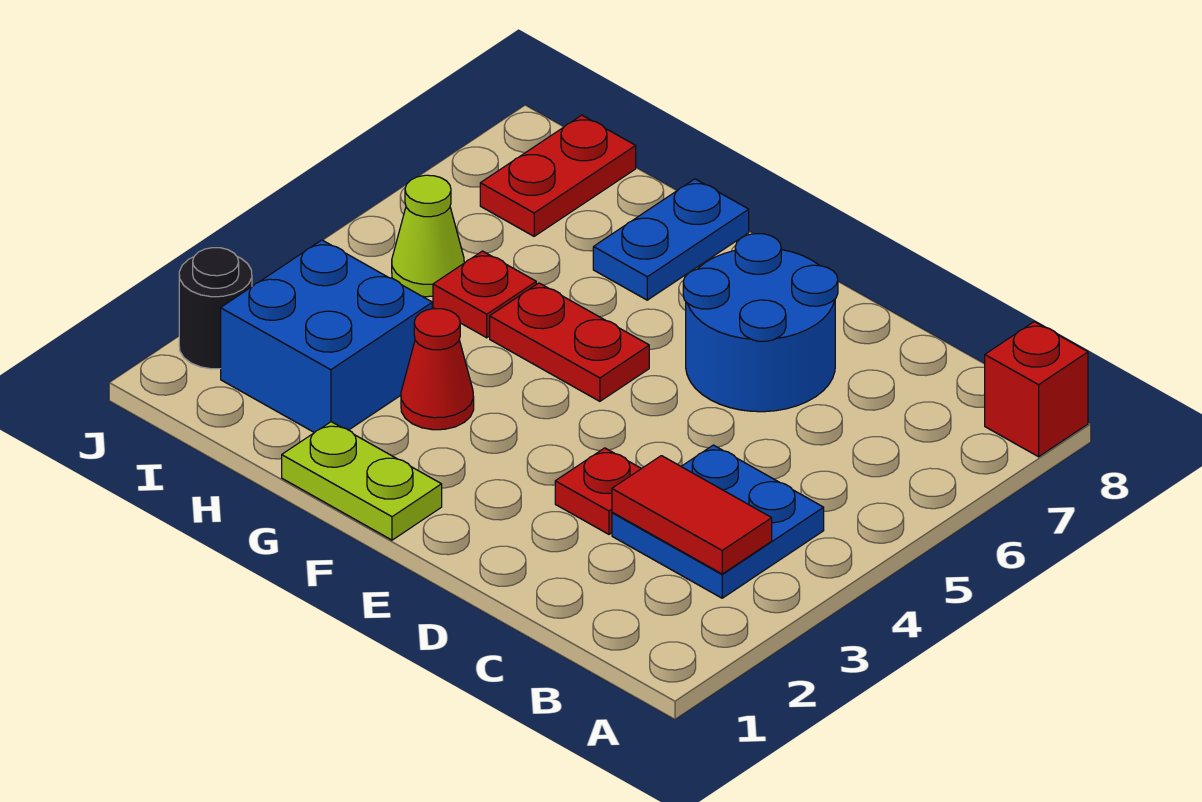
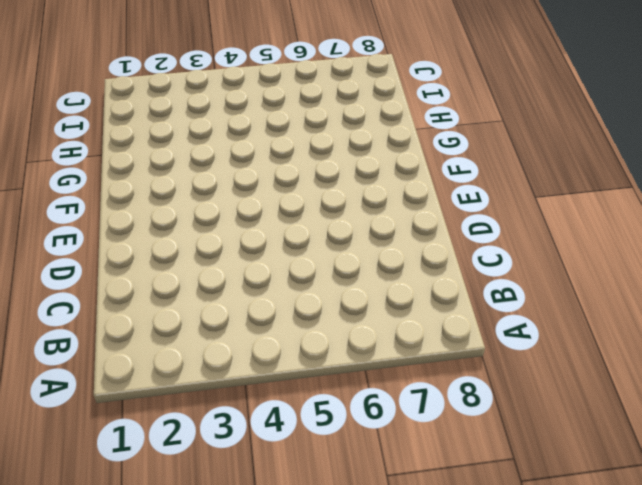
none -> red 1x1 brick [985,322,1088,457]
none -> blue 2x2 plate [612,445,824,598]
none -> red 1x1 plate [555,448,641,534]

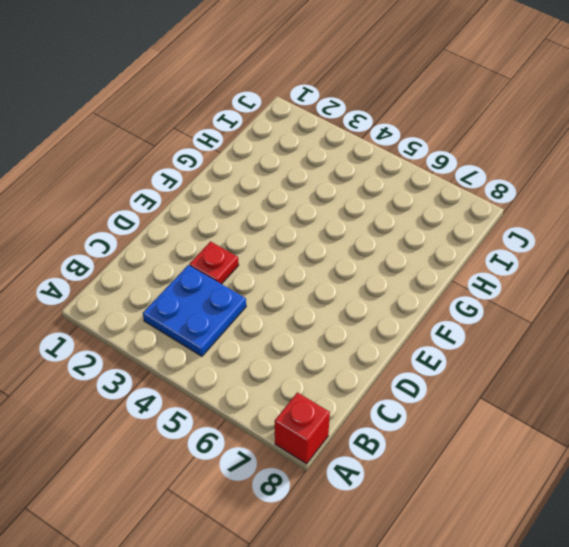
none -> blue 2x2 round brick [683,234,838,412]
none -> lime 1x2 plate [282,422,442,540]
none -> red 1x2 plate [490,283,649,401]

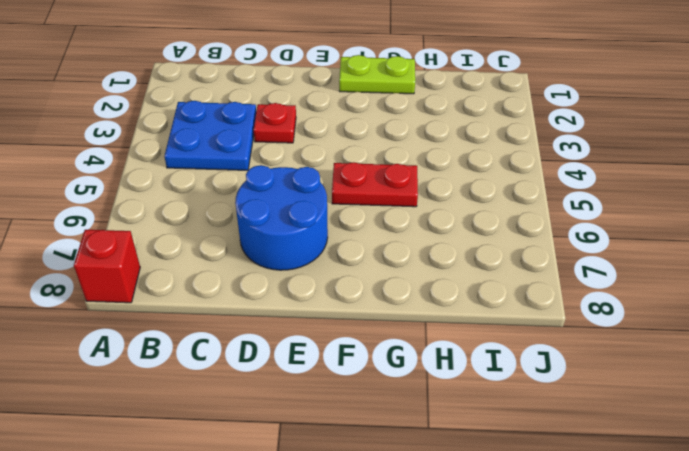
none -> red 1x1 cone [401,308,474,430]
none -> blue 1x2 plate [593,179,749,300]
none -> blue 2x2 brick [221,240,432,433]

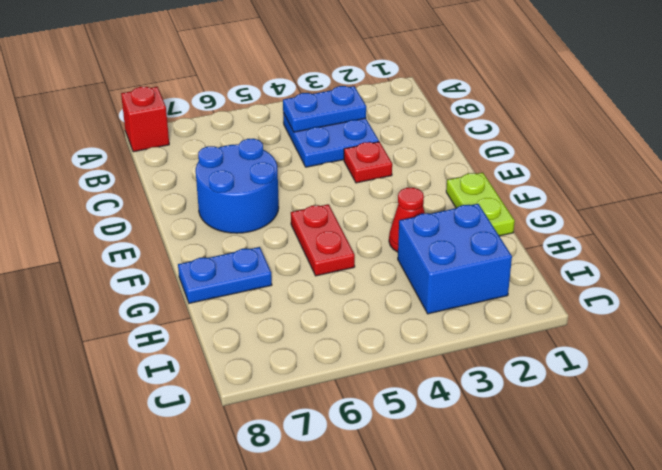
blue 1x2 plate [283,86,366,132] -> red 1x2 tile [612,456,772,574]
none -> red 1x1 plate [433,251,536,338]
none -> lime 1x1 cone [392,175,464,297]
none -> red 1x2 plate [480,115,636,236]

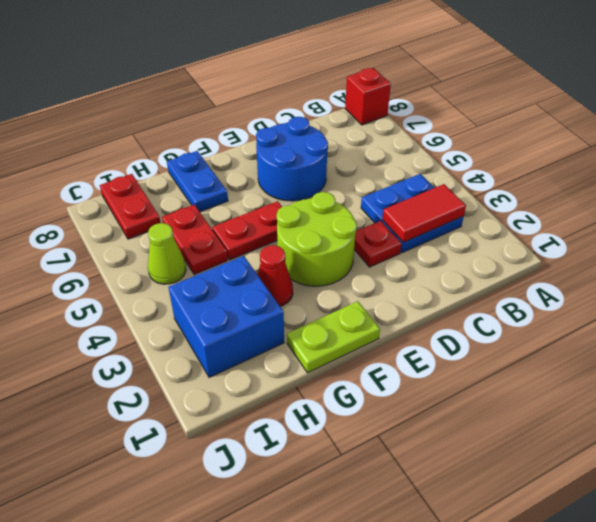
lime 2x2 round brick [277,192,357,286] -> none
red 1x2 plate [162,205,228,274] -> red 1x1 plate [433,251,536,338]
none -> black 1x1 round brick [179,248,252,369]

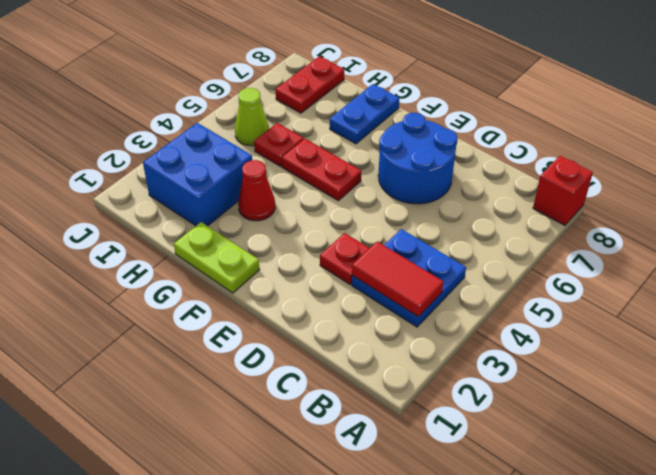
none -> black 1x1 round brick [179,248,252,369]

